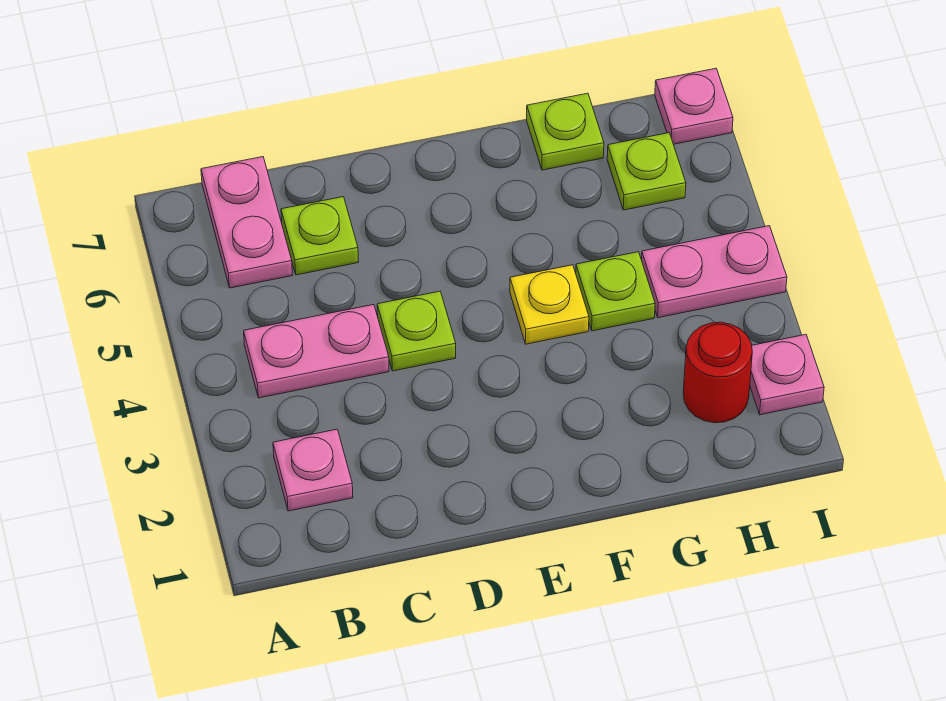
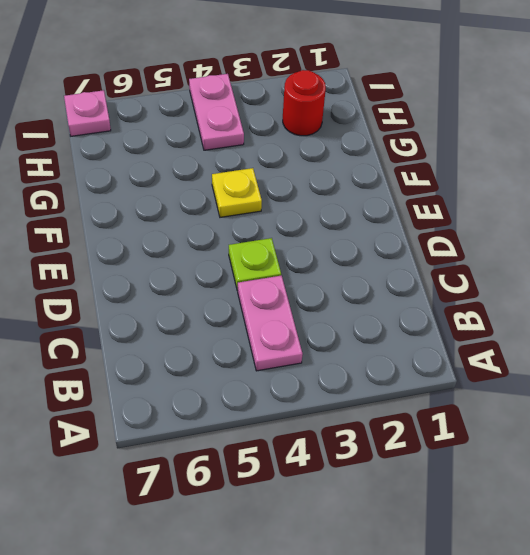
none -> pink 1x1 plate [273,429,353,511]
none -> pink 1x2 plate [201,157,292,288]
none -> lime 1x1 plate [281,197,358,275]

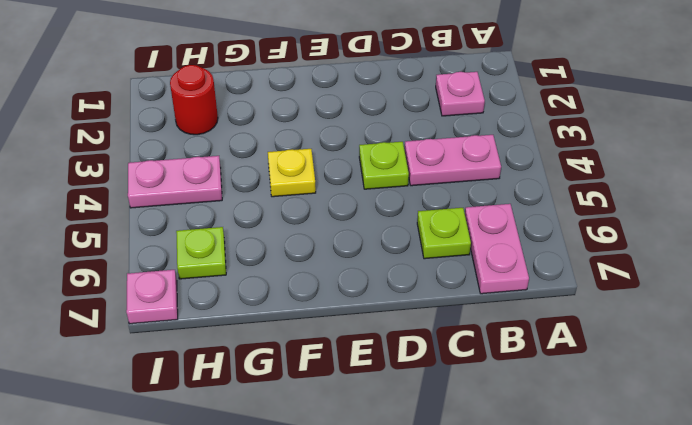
none -> lime 1x1 plate [576,252,655,331]
none -> lime 1x1 plate [527,93,604,170]
none -> pink 1x1 plate [750,334,824,415]

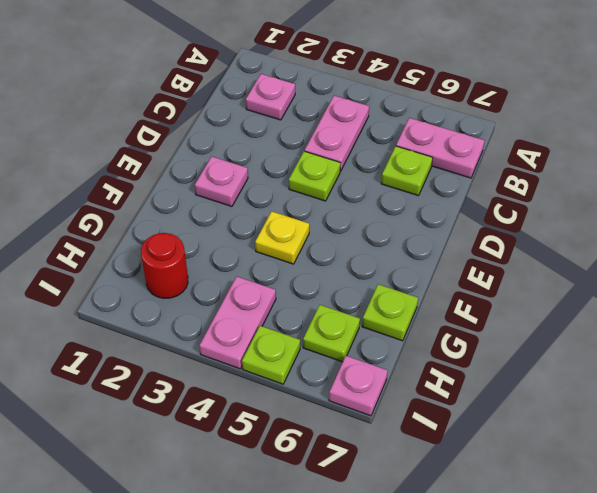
pink 1x1 plate [195,157,248,207] -> pink 1x1 plate moved to [750,334,824,415]
lime 1x1 plate [242,326,300,384] -> lime 1x1 plate moved to [576,252,655,331]

